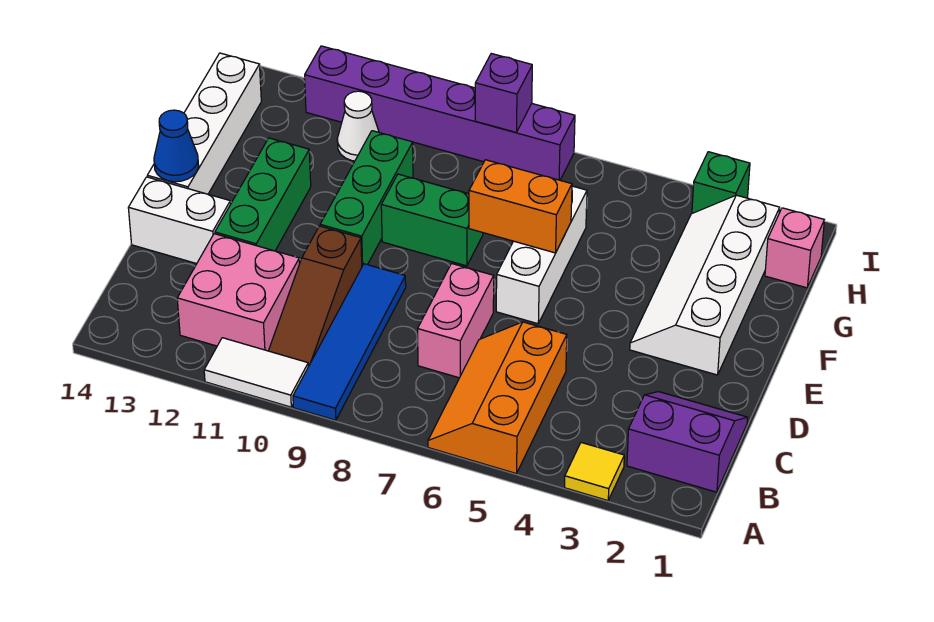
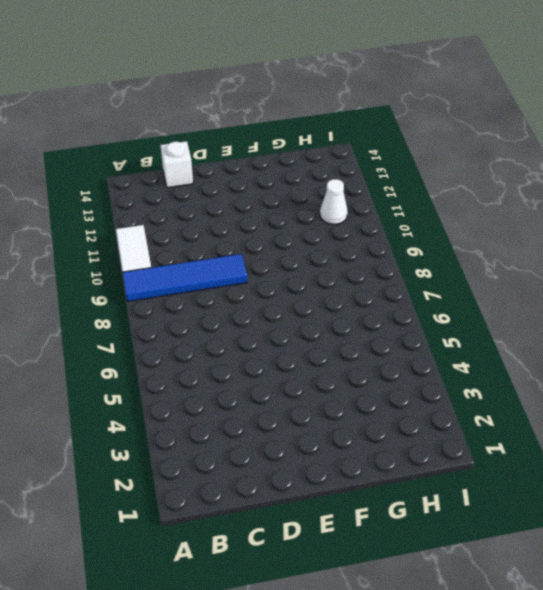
white 1x1 brick [160,141,193,188] -> none
none -> yellow 1x1 tile [565,443,624,501]
none -> orange 2x3 slope [428,322,567,473]
none -> purple 2x2 slope [627,392,748,492]

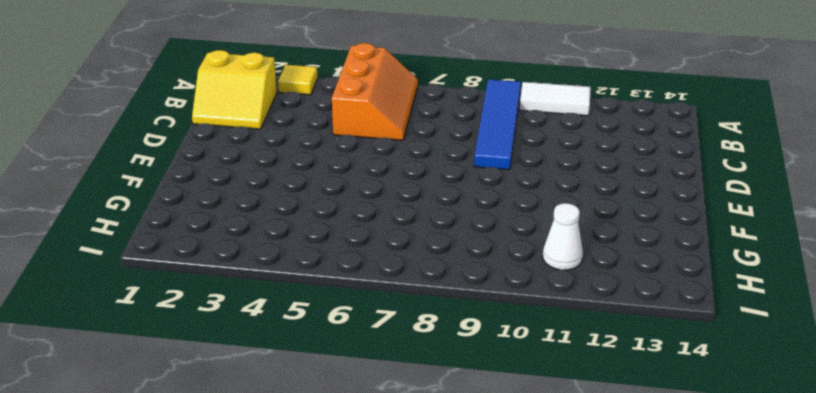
yellow 2x2 slope [192,50,277,129] -> purple 2x2 slope [627,392,748,492]
none -> brown 1x3 slope [269,226,362,366]
none -> pink 2x2 brick [177,234,300,351]
none -> pink 1x2 brick [418,264,494,378]

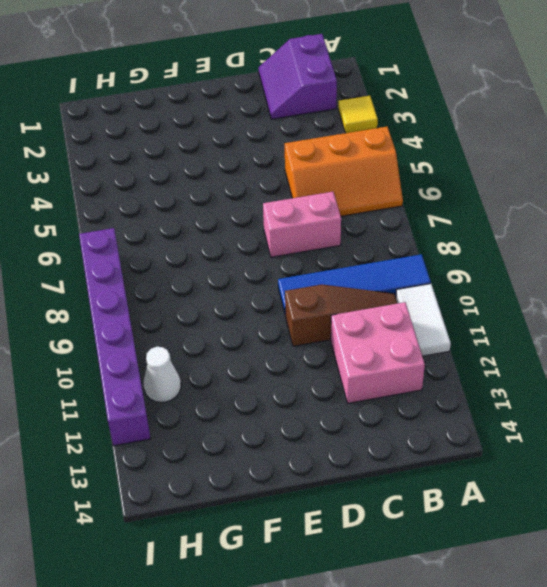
none -> green 1x3 brick [215,138,311,251]
none -> white 1x2 brick [128,177,231,264]
none -> white 2x4 slope [630,195,780,375]

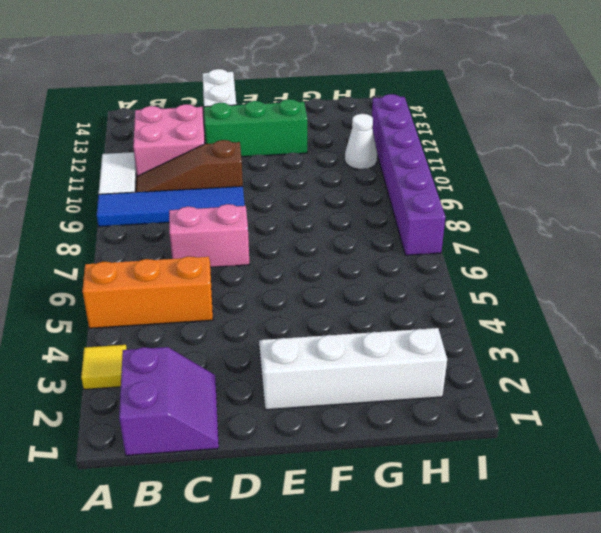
none -> white 1x3 brick [496,186,587,324]
none -> green 1x3 brick [320,131,413,266]
none -> white 1x4 brick [147,53,261,194]

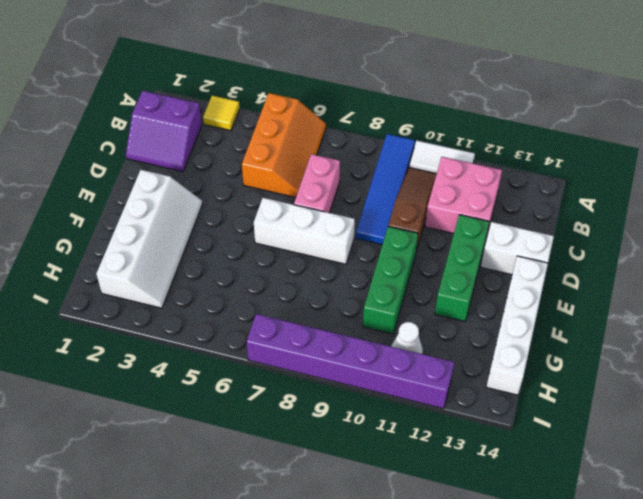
white 1x3 brick [254,198,355,264] -> white 1x3 brick turned to [496,186,587,324]
none -> green 1x2 brick [381,174,483,266]
none -> pink 1x1 brick [765,208,824,288]
none -> green 1x1 brick [692,152,750,213]

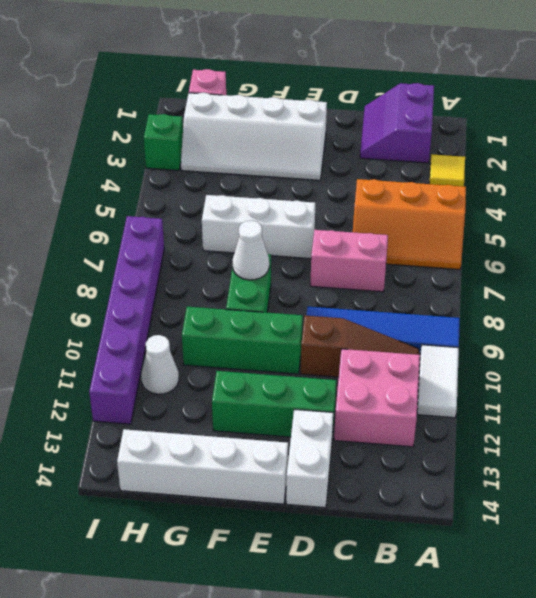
white 1x1 cone [233,220,269,280] -> none
none -> blue 1x1 cone [154,110,199,182]
none -> orange 1x2 brick [469,160,572,253]
none -> purple 1x1 brick [475,54,532,132]

